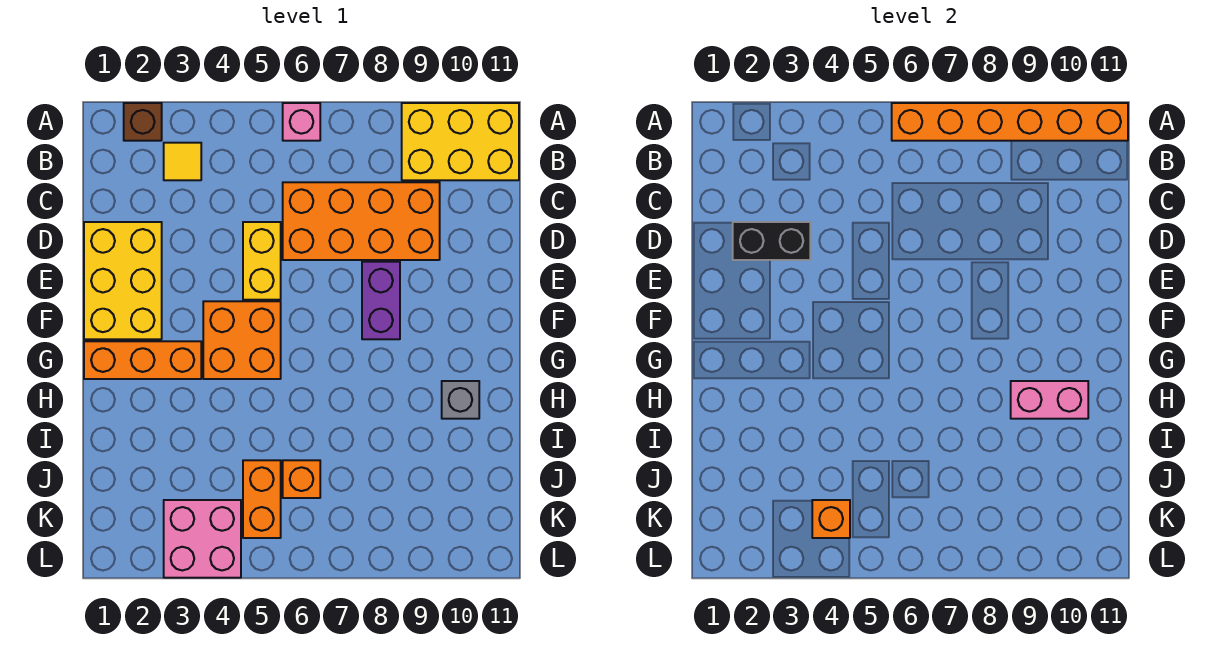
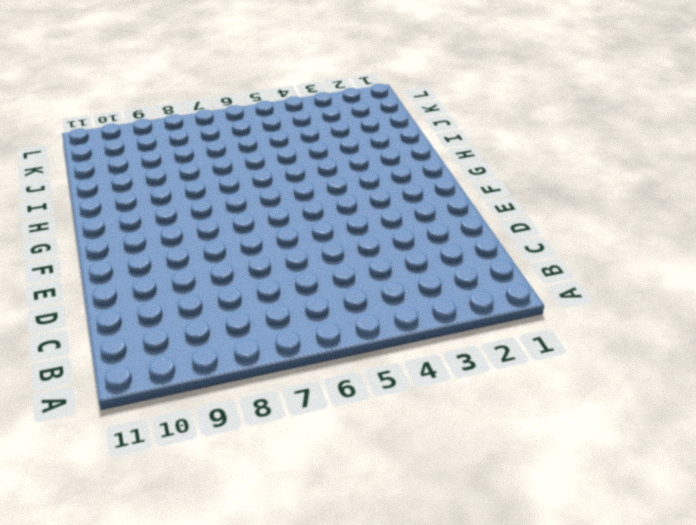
none -> brown 1x1 brick [124,103,162,141]
none -> pink 1x1 brick [283,103,320,141]
none -> yellow 2x3 brick [402,103,519,180]

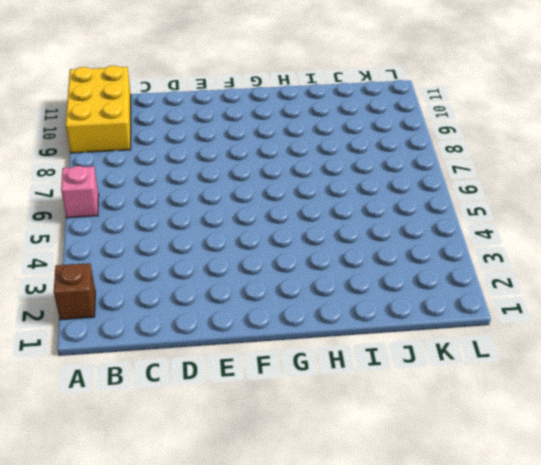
none -> yellow 1x1 tile [164,143,201,180]
none -> orange 2x4 brick [283,182,440,260]
none -> yellow 2x3 brick [84,222,162,339]

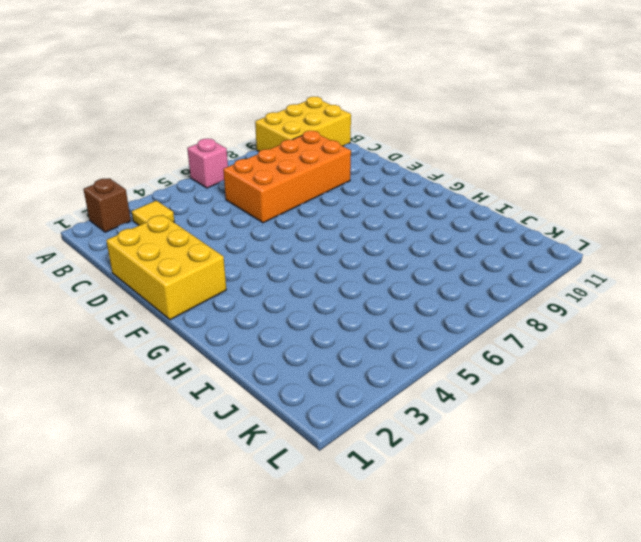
none -> yellow 1x2 brick [243,222,281,300]
none -> purple 1x2 brick [362,262,400,339]
none -> orange 2x2 brick [203,301,281,379]

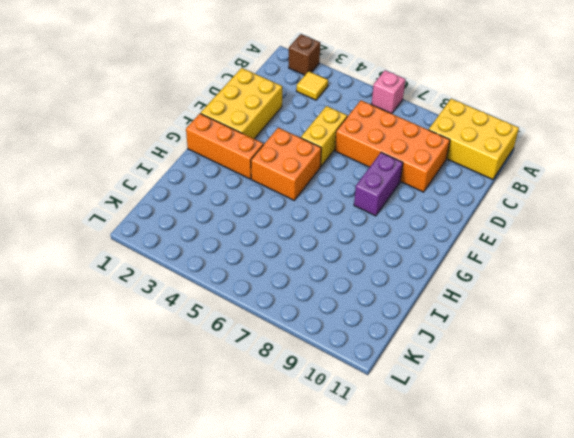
none -> grey 1x1 brick [442,381,479,419]
none -> orange 1x2 brick [243,460,281,538]
none -> orange 1x1 brick [283,460,320,498]

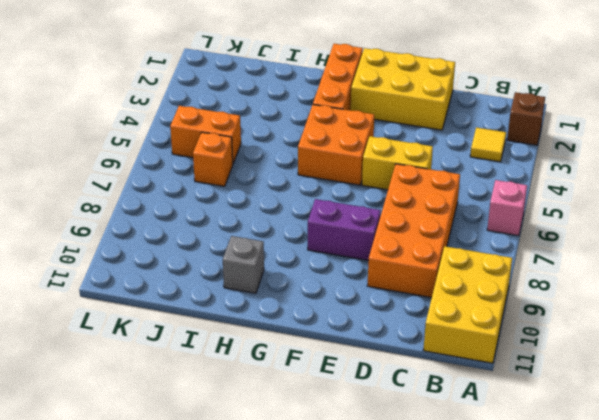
none -> pink 2x2 brick [164,500,241,578]
none -> orange 1x6 brick [892,103,1128,141]
none -> black 1x2 brick [733,222,810,260]

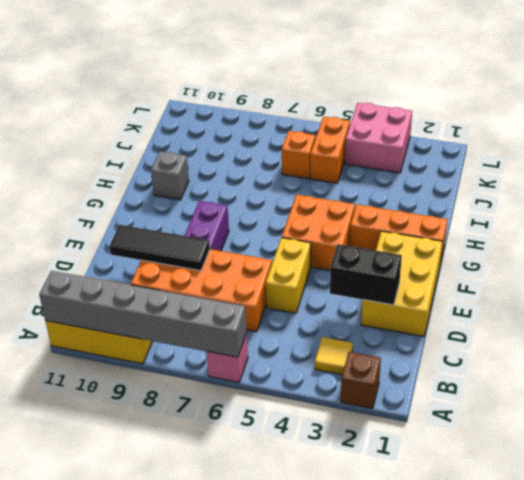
grey 1x6 brick [39,271,247,357] -> orange 1x6 brick [892,103,1128,141]
black 1x3 tile [109,225,210,271] -> none
none -> pink 1x2 brick [1011,381,1088,419]
none -> orange 1x1 brick [812,500,850,538]

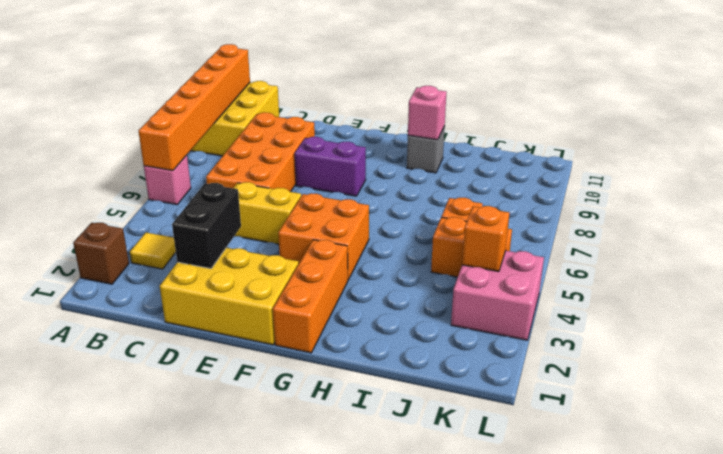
pink 1x1 brick [408,86,447,140] -> pink 1x2 brick [1011,381,1088,419]

